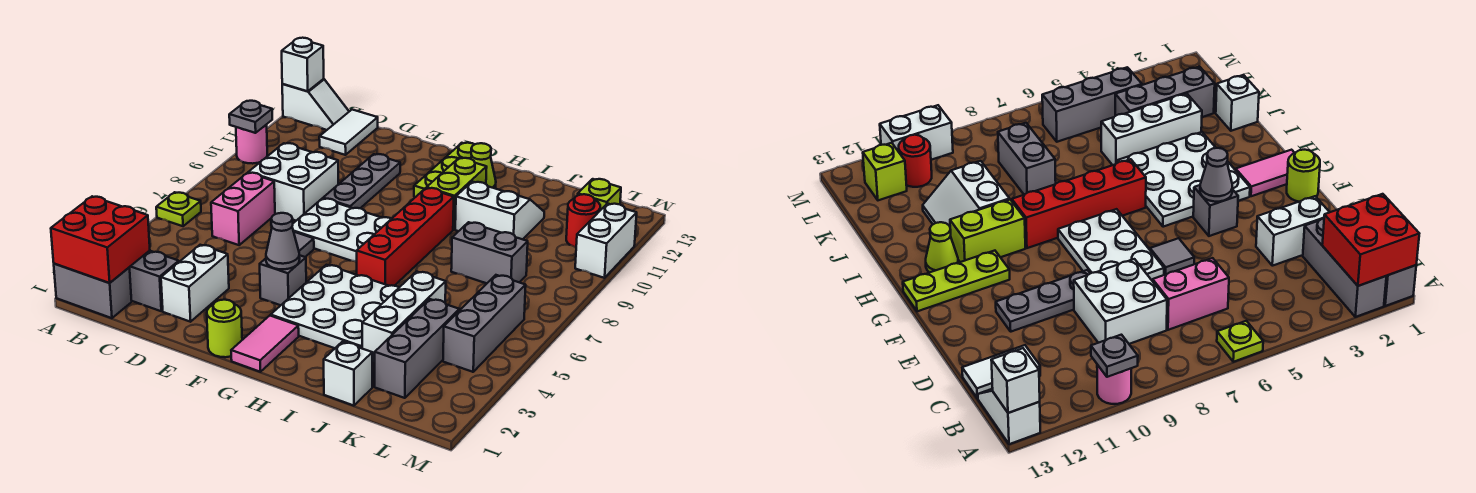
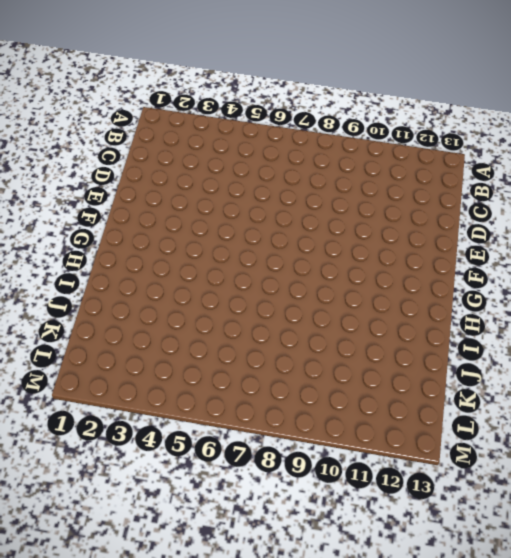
none -> grey 1x2 brick [54,264,132,318]
none -> grey 1x3 brick [129,251,179,311]
none -> lime 1x1 plate [156,192,201,226]
none -> pink 1x1 round brick [236,124,267,164]

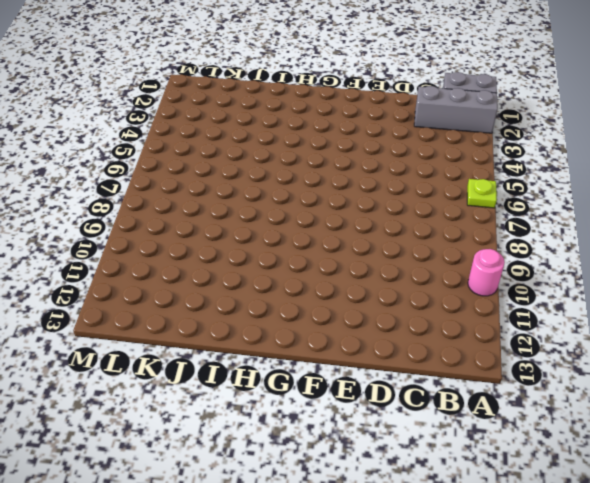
none -> white 1x2 slope [282,79,349,130]
none -> pink 1x2 brick [211,173,275,245]
none -> white 2x2 brick [248,143,338,221]
none -> white 1x2 tile [319,110,378,155]

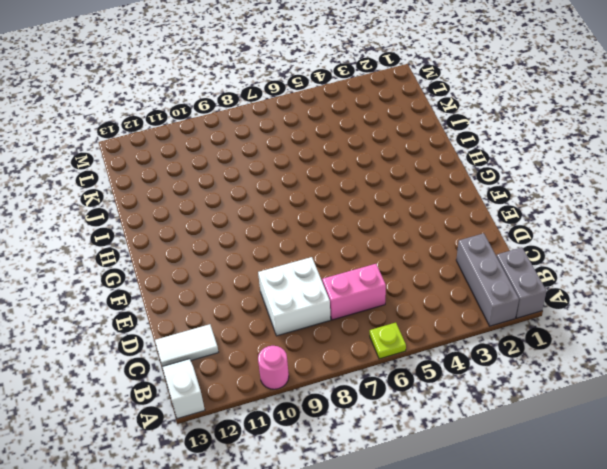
none -> white 1x2 brick [161,245,229,322]
none -> grey 1x1 tile [294,232,314,257]
none -> white 2x3 plate [292,198,391,262]
none -> grey 1x3 plate [323,154,400,208]

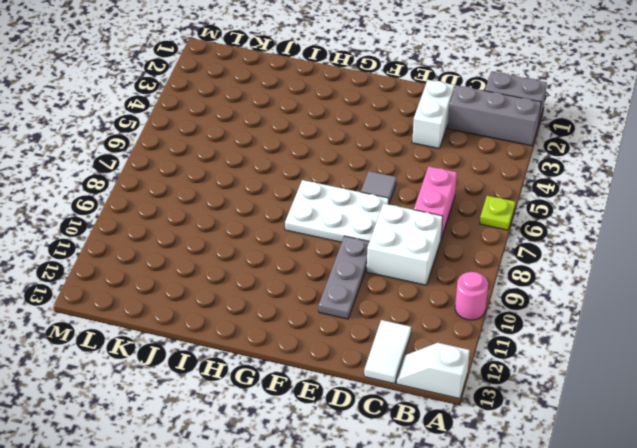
none -> lime 1x1 round brick [207,300,242,357]
none -> grey 1x1 brick [260,255,306,305]
none -> pink 1x2 tile [231,316,299,372]
none -> white 3x3 plate [271,265,399,348]

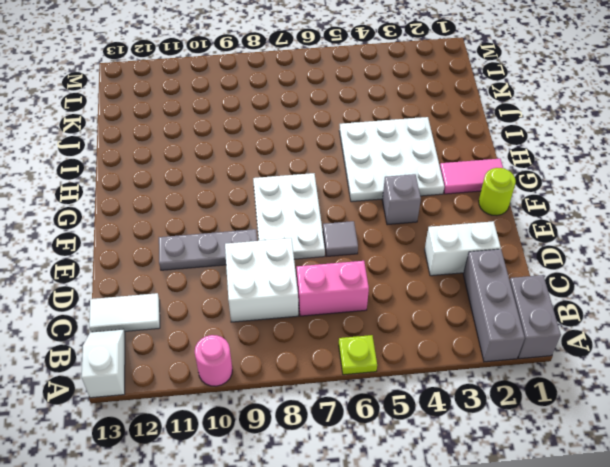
none -> lime 1x3 plate [414,143,475,197]
none -> red 1x4 brick [357,188,454,286]
none -> lime 1x2 brick [427,158,487,230]
none -> lime 1x1 cone [471,143,496,189]

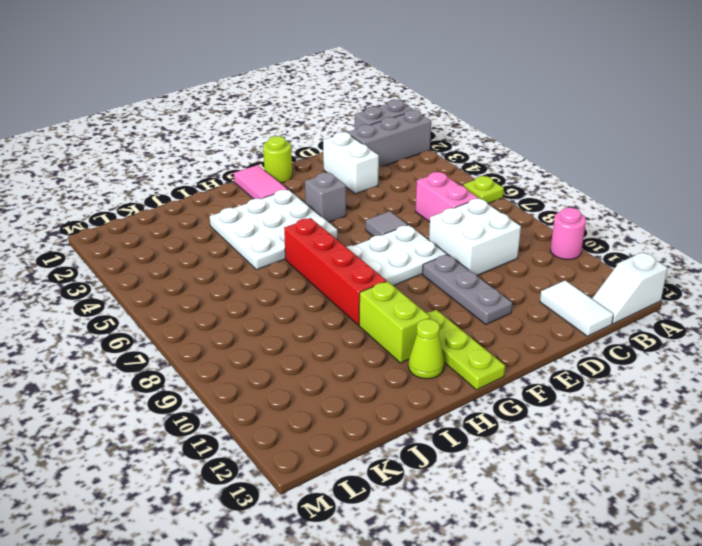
none -> white 2x2 slope [455,182,544,239]
none -> white 1x1 brick [324,342,372,406]
none -> white 1x3 brick [362,271,446,362]
none -> grey 1x2 brick [451,222,528,283]

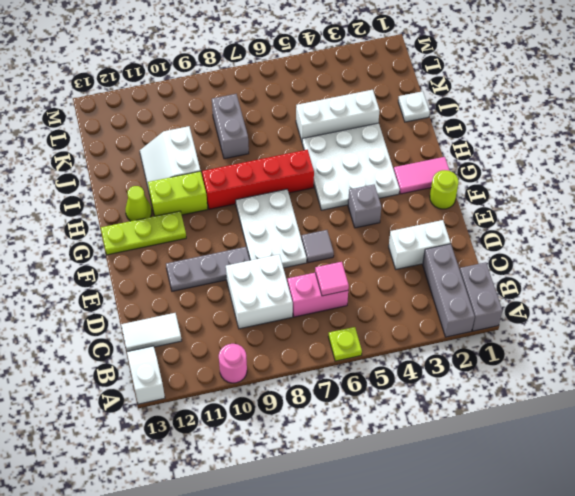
pink 1x1 tile [315,262,349,296] -> none
white 1x1 plate [398,91,430,122] -> white 1x1 brick [324,342,372,406]
none -> grey 1x3 brick [375,299,459,398]
none -> grey 1x3 brick [443,275,526,372]
none -> red 1x1 round brick [566,194,600,247]
none -> lime 1x1 brick [578,179,621,210]

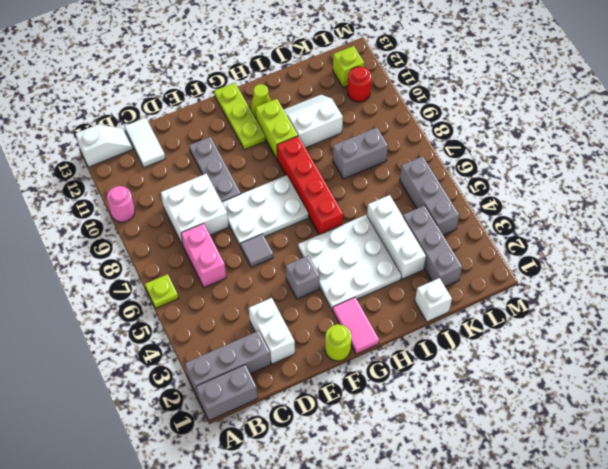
none -> white 1x2 brick [575,203,637,278]
none -> red 2x2 brick [51,196,150,283]
none -> grey 1x1 plate [229,101,272,133]
none -> white 1x1 brick [282,38,324,91]

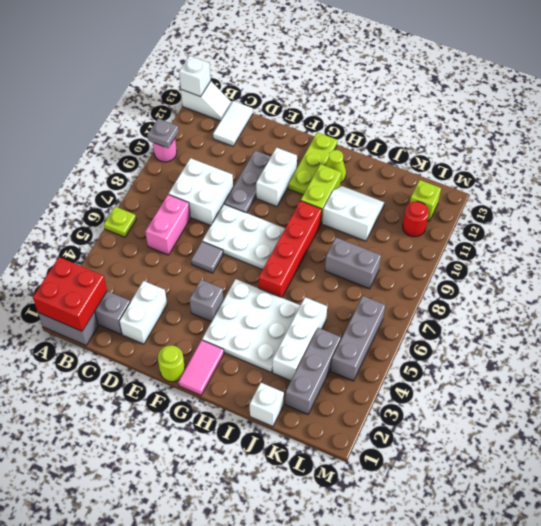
white 1x2 brick [256,148,297,206] -> white 1x2 brick moved to [575,203,637,278]
none -> grey 1x1 cone [266,213,300,269]

